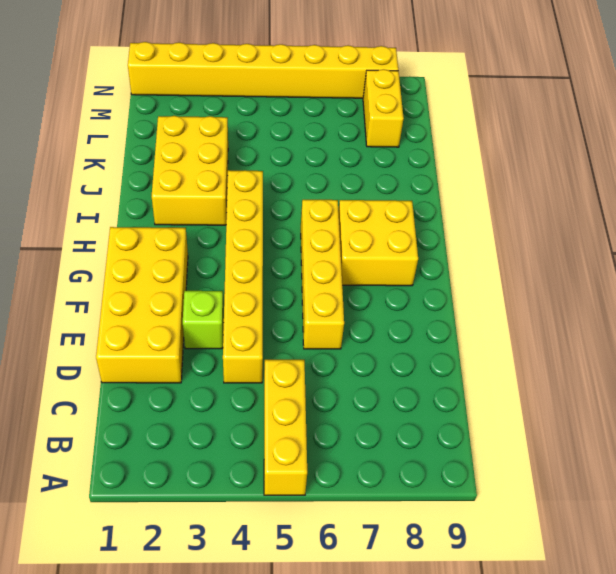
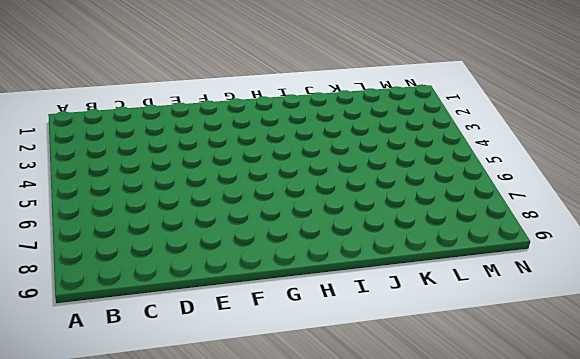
none -> yellow 1x3 brick [264,360,307,495]
none -> yellow 2x4 brick [96,227,188,383]

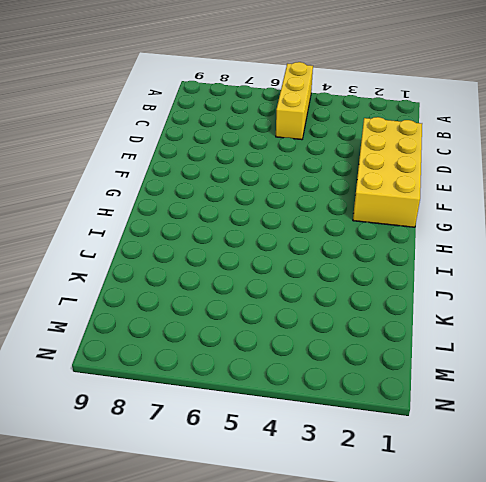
none -> yellow 1x6 brick [223,170,263,383]
none -> lime 1x1 brick [183,291,224,349]

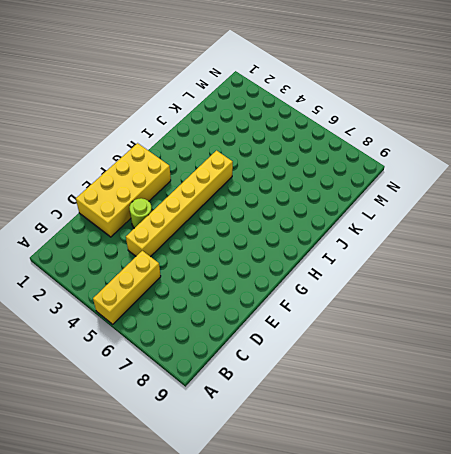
lime 1x1 round brick [129,198,152,228] -> lime 1x1 brick [183,291,224,349]
none -> yellow 1x4 brick [301,200,344,349]
none -> yellow 2x2 brick [338,200,418,286]

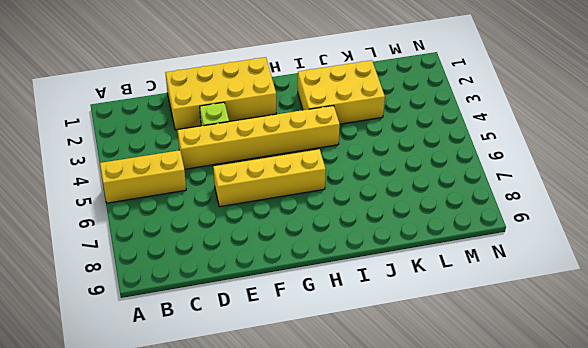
none -> yellow 2x2 brick [338,200,418,286]
none -> yellow 1x2 brick [363,69,404,147]

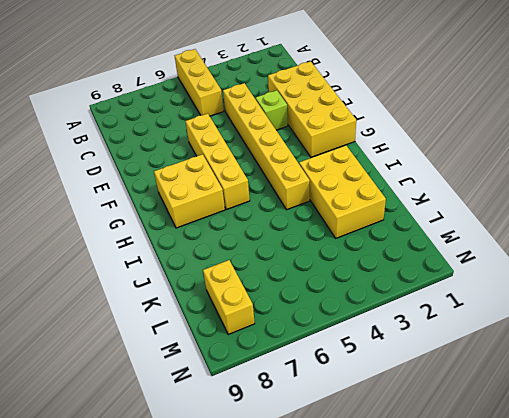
none -> yellow 1x8 brick [128,42,398,98]

